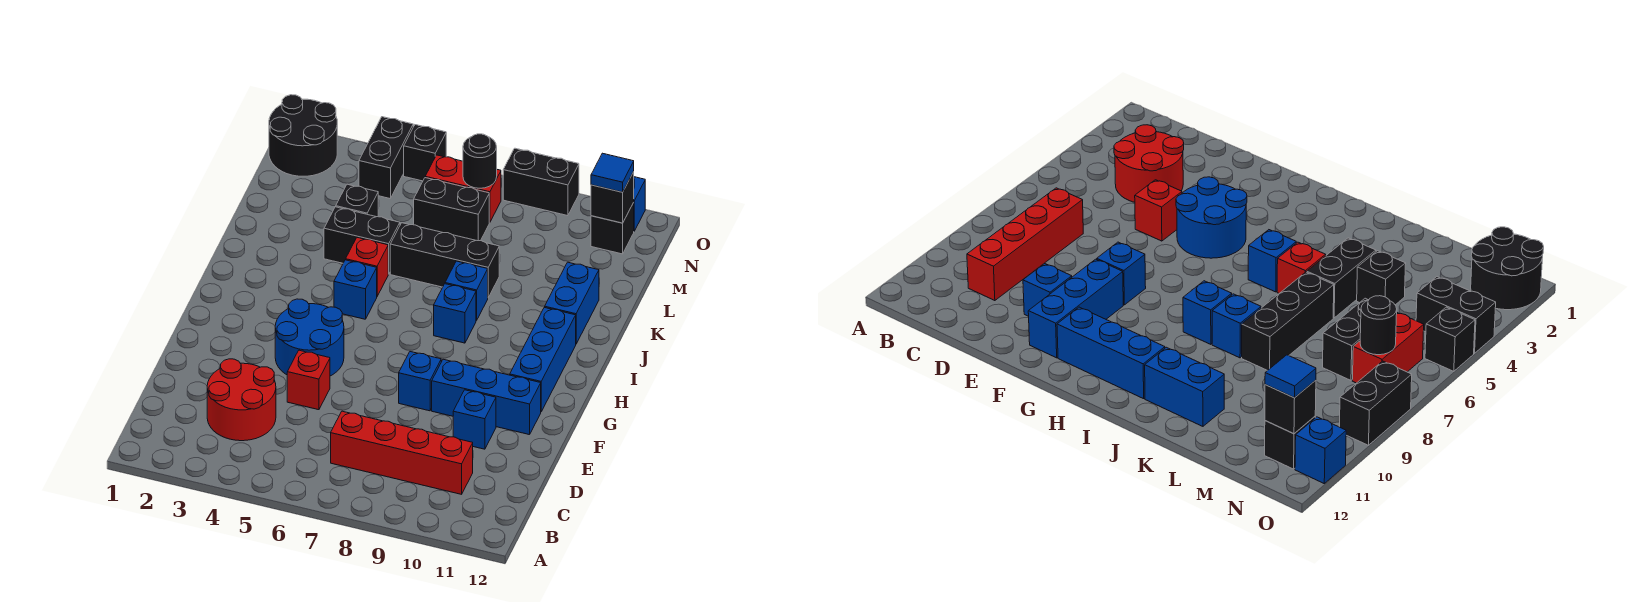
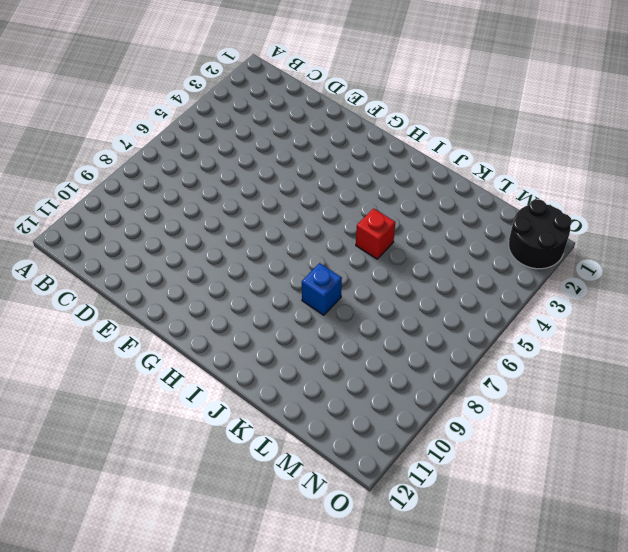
none -> red 2x2 round brick [207,359,276,441]
none -> red 1x4 brick [331,411,473,494]
none -> red 1x1 brick [287,350,330,410]

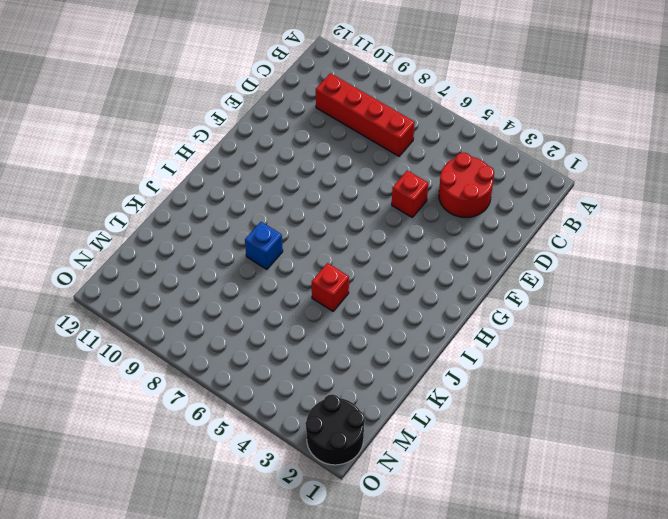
none -> blue 1x1 brick [453,390,496,449]
none -> blue 2x2 round brick [275,299,344,376]
none -> blue 1x1 brick [399,352,441,411]

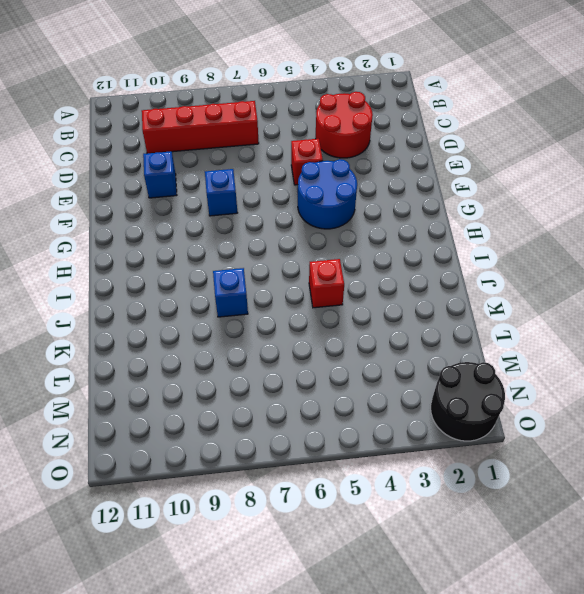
none -> blue 1x3 brick [432,359,541,435]
none -> blue 1x3 brick [510,307,576,412]
none -> blue 1x1 brick [334,260,377,319]

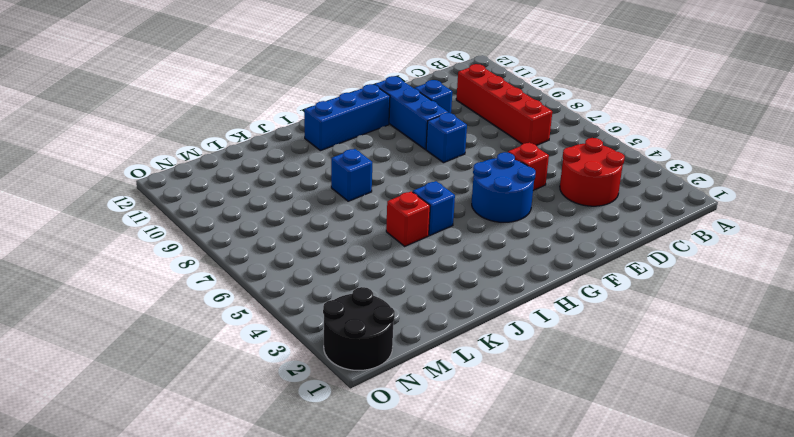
none -> blue 1x1 brick [434,284,476,343]
none -> blue 1x2 brick [545,262,599,344]
none -> black 1x2 brick [324,207,400,274]

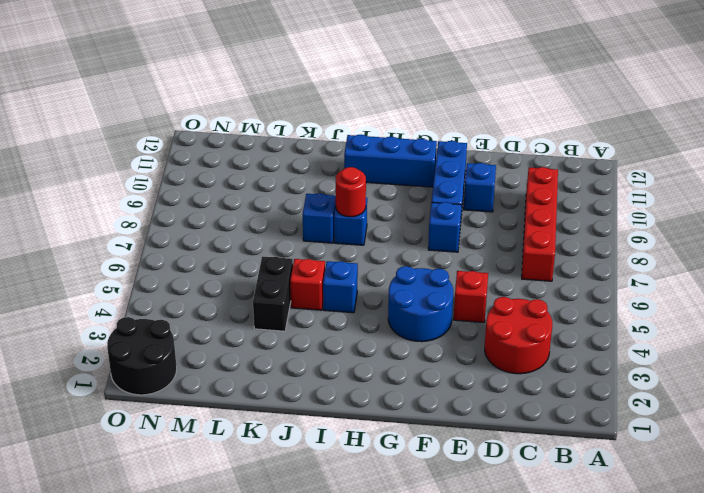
red 1x1 round brick [336,167,366,217] -> none
none -> blue 1x2 brick [545,262,599,344]
none -> black 1x3 brick [390,223,499,297]
none -> black 1x1 brick [336,184,378,217]

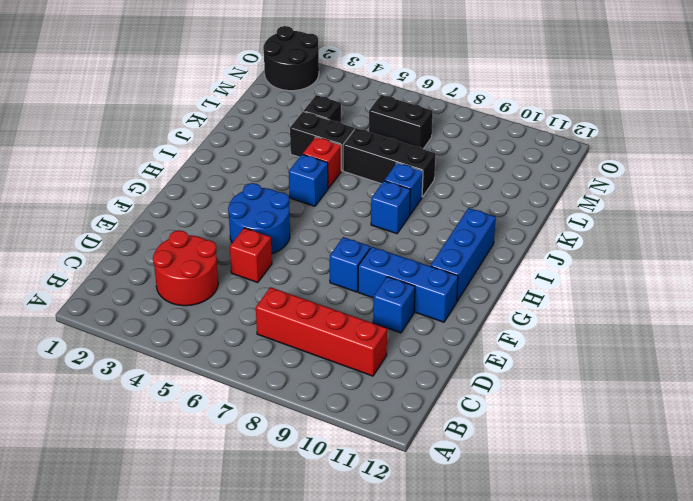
none -> blue 1x2 brick [545,262,599,344]
none -> black 1x2 brick [359,117,413,198]
none -> red 1x2 brick [425,155,501,222]

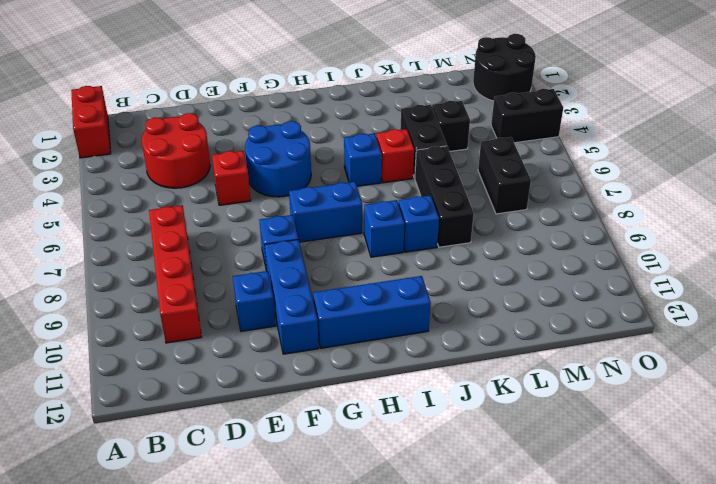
red 1x2 brick [71,86,111,158] -> red 1x2 brick moved to [425,155,501,222]
blue 1x2 brick [289,182,362,242] -> blue 1x2 brick moved to [545,262,599,344]
none -> black 1x1 brick [591,203,634,254]
none -> black 1x1 brick [404,125,446,181]
none -> black 1x2 brick [503,148,579,216]

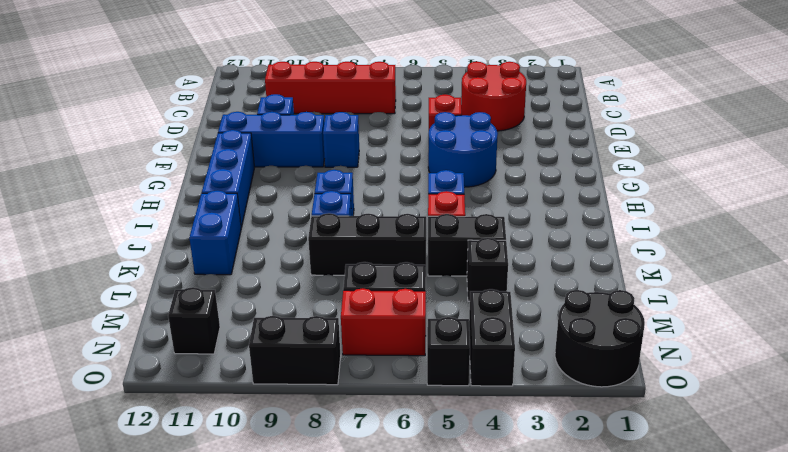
none -> blue 1x1 brick [634,177,645,231]
none -> black 1x1 round brick [463,134,497,188]
none -> black 1x1 brick [591,172,634,223]

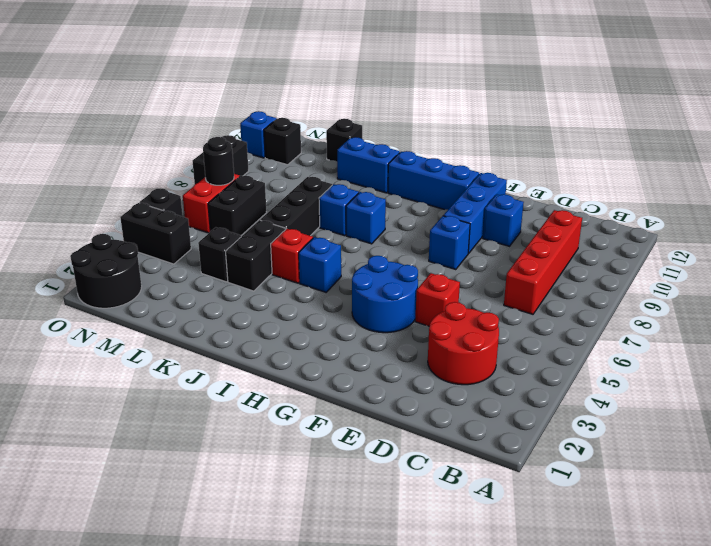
black 1x1 brick [326,119,362,161] -> black 1x1 brick moved to [591,172,634,223]
none -> blue 1x1 tile [591,153,634,192]

